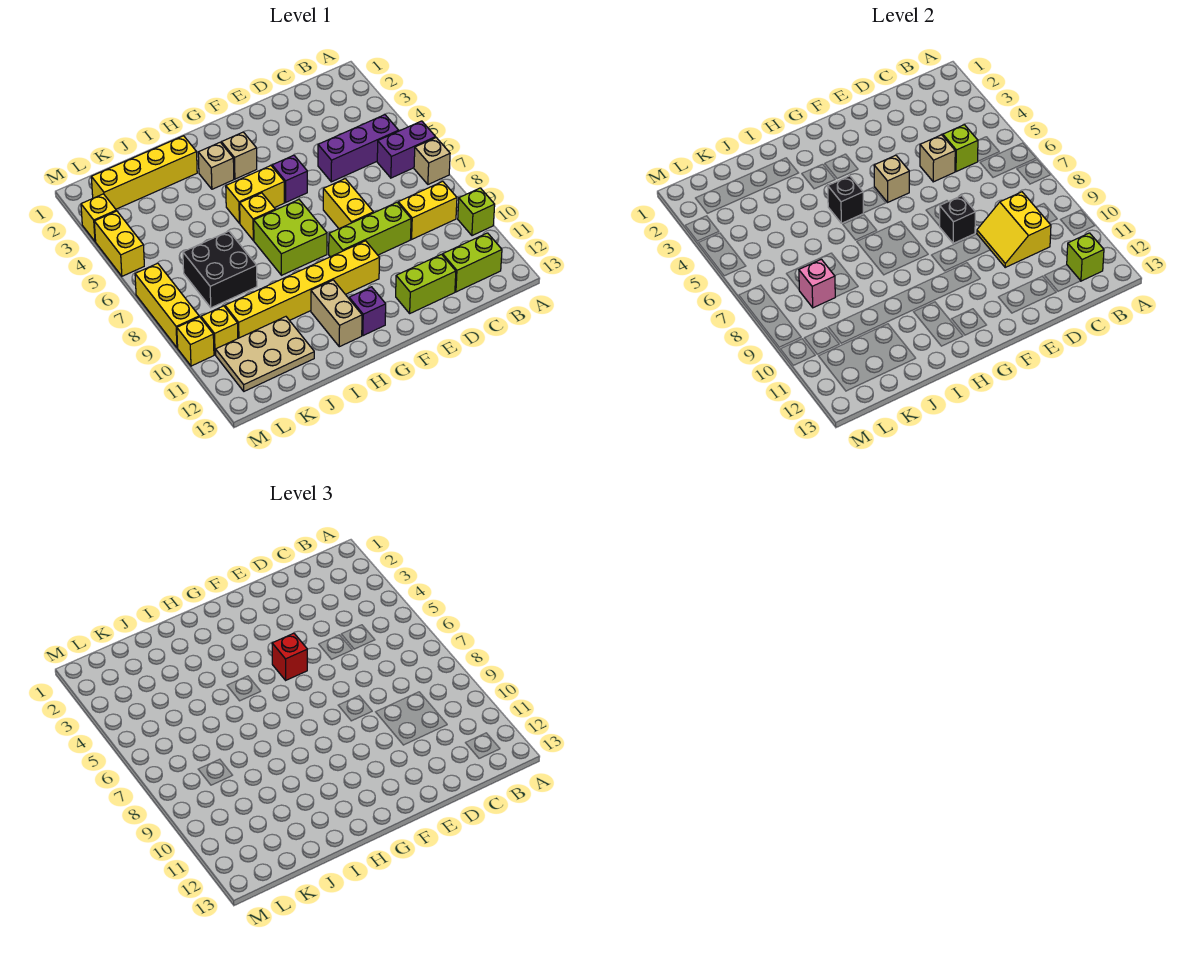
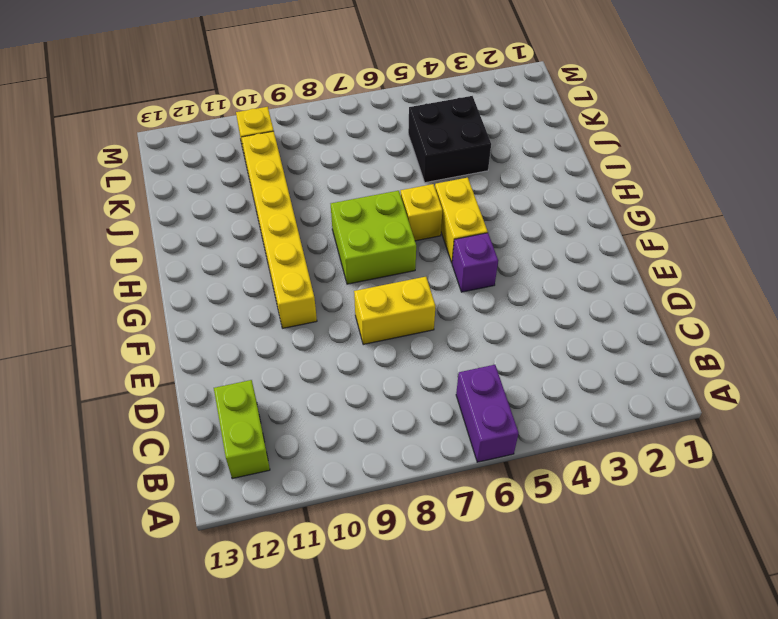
black 2x2 brick [408,96,491,183] -> black 2x2 brick moved to [183,231,257,308]
none -> tan 1x1 brick [414,138,450,184]
none -> lime 1x1 brick [458,188,495,236]
none -> purple 1x3 brick [318,115,399,182]
none -> yellow 1x2 brick [398,181,457,239]

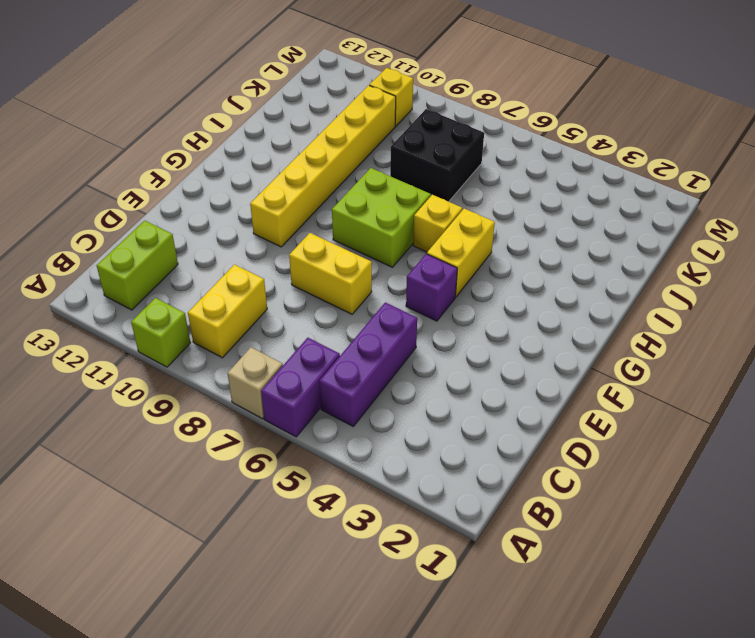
none -> lime 1x3 brick [329,203,411,257]
none -> lime 1x2 brick [396,254,456,313]
none -> tan 1x1 brick [221,132,257,179]
none -> purple 1x1 brick [349,287,386,336]

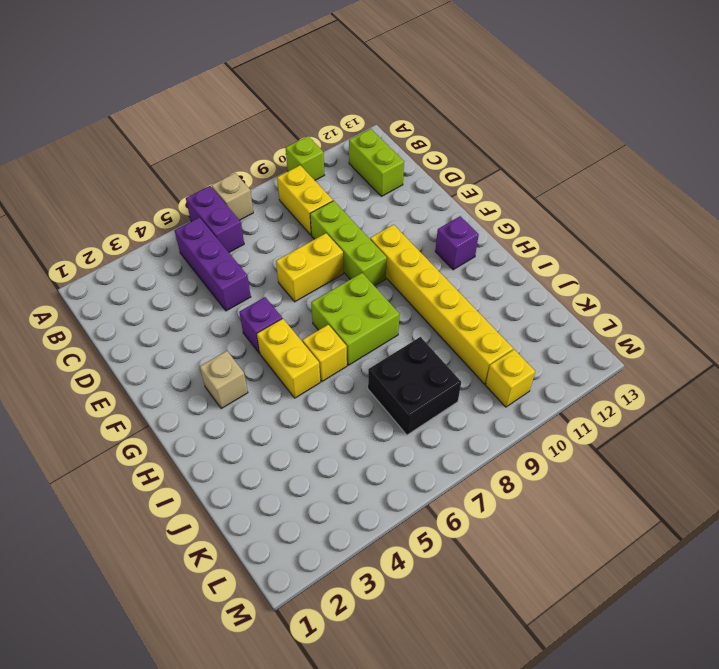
none -> lime 1x2 brick [396,254,456,313]
none -> tan 1x1 brick [198,142,234,189]
none -> tan 1x2 brick [311,280,362,347]
none -> yellow 1x4 brick [91,136,197,209]

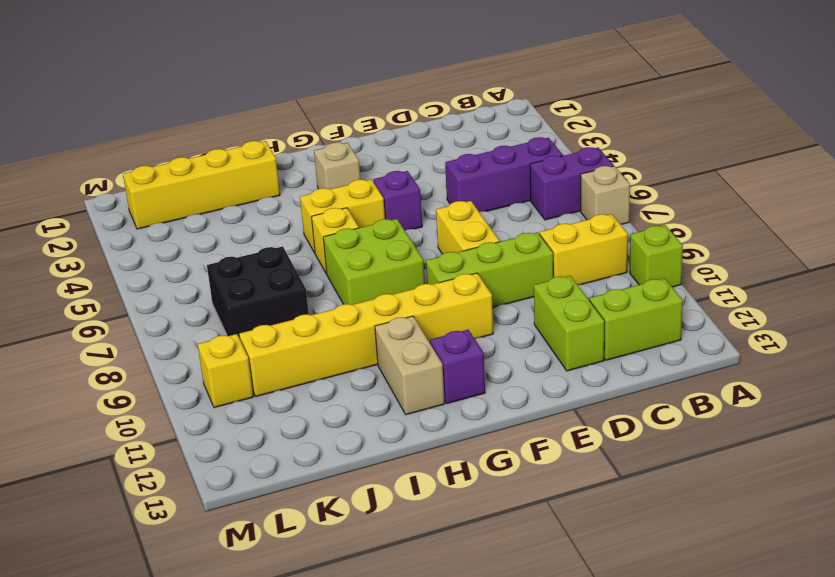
lime 1x2 brick [534,276,605,371] -> lime 1x2 brick turned to [396,254,456,313]
none -> tan 1x1 brick [198,142,234,189]
none -> tan 2x3 plate [216,317,314,391]
none -> yellow 1x1 brick [81,194,116,242]
none -> yellow 1x2 brick [94,211,144,276]

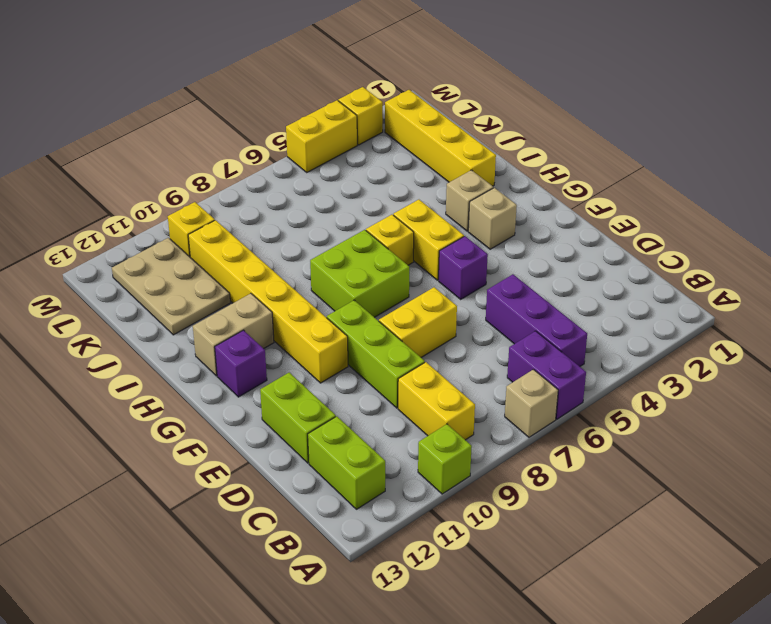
none -> black 2x2 brick [183,231,257,308]
none -> yellow 1x3 brick [135,263,199,348]
none -> yellow 1x1 brick [177,317,214,366]
none -> lime 1x1 brick [1067,233,1104,281]

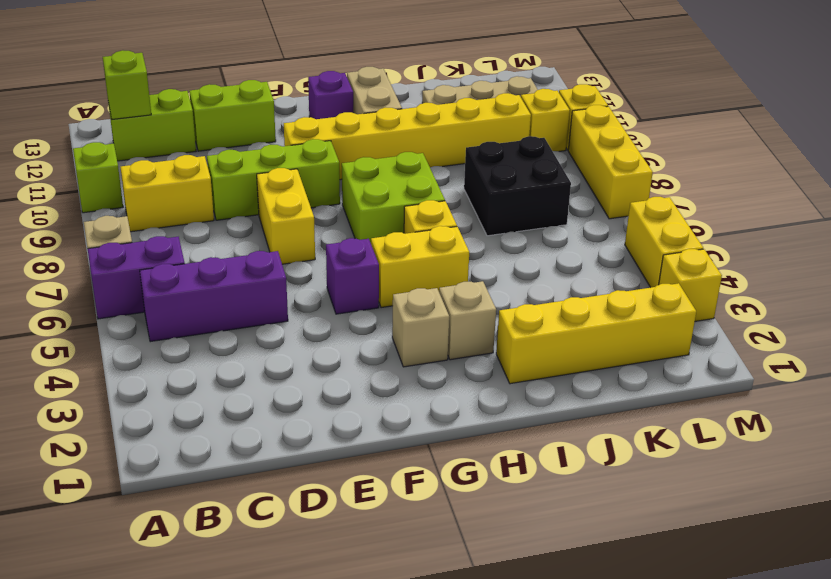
none -> lime 1x1 brick [943,125,978,172]
none -> yellow 2x2 slope [977,192,1051,267]
none -> tan 1x1 brick [920,135,955,182]
none -> black 1x1 brick [940,196,975,243]

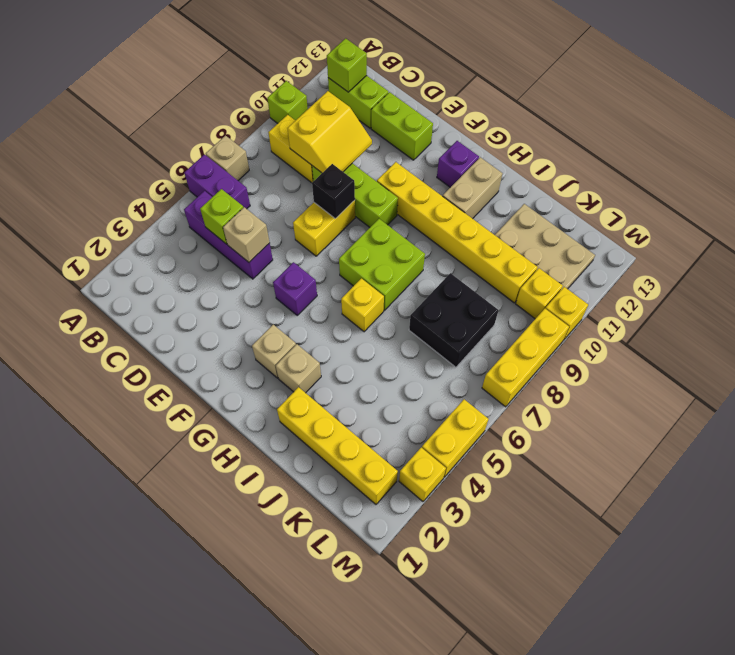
none -> yellow 1x2 brick [226,165,284,223]
none -> tan 1x1 brick [874,155,909,202]
none -> black 1x1 brick [828,176,863,223]
none -> pink 1x1 brick [799,259,835,308]

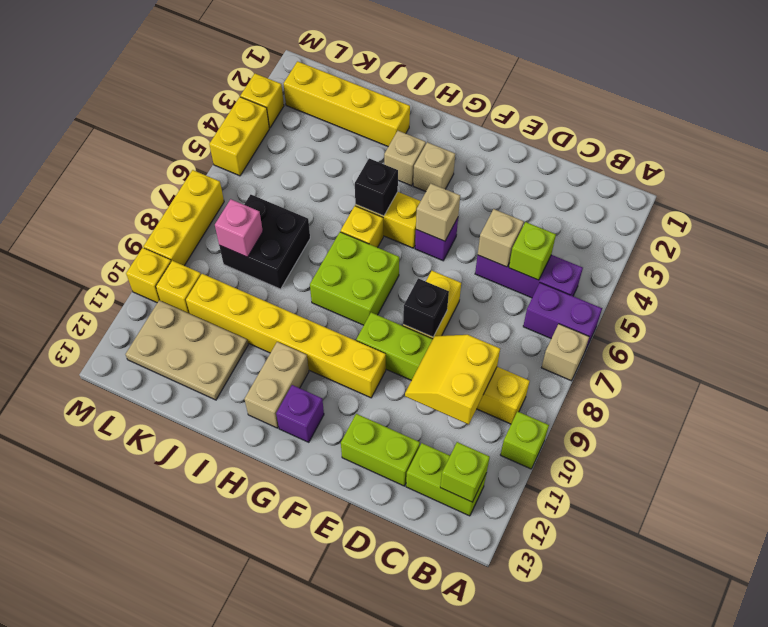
none -> red 1x1 brick [272,633,307,680]

